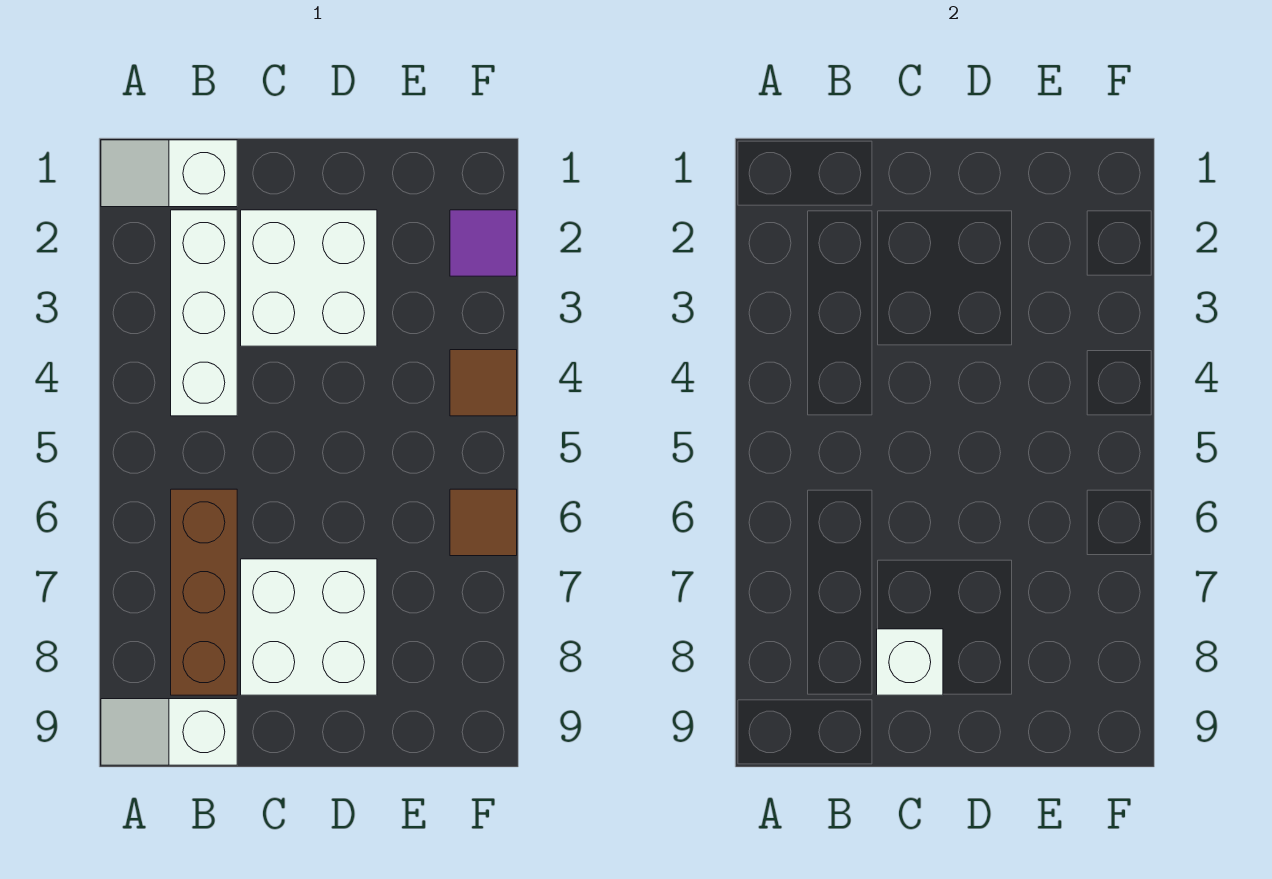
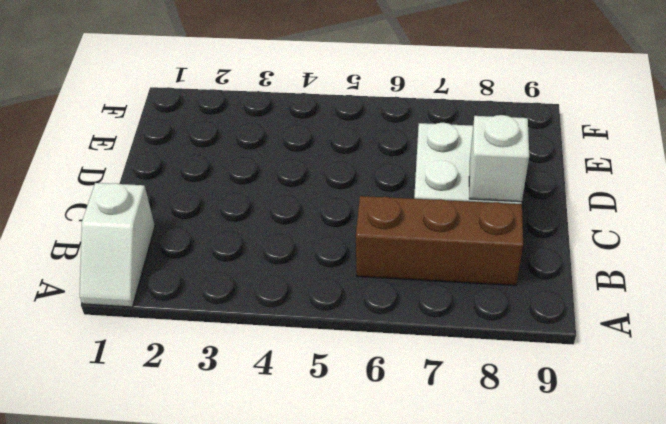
none -> white 1x2 slope [101,699,237,765]
none -> white 1x3 brick [171,210,237,416]

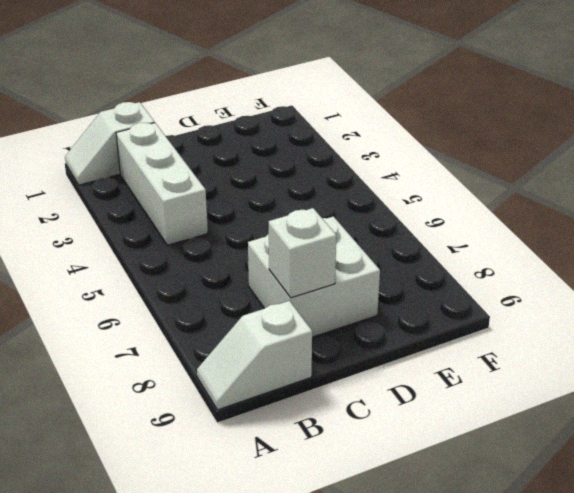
none -> brown 1x3 brick [171,489,237,695]
none -> white 2x2 brick [241,210,377,346]

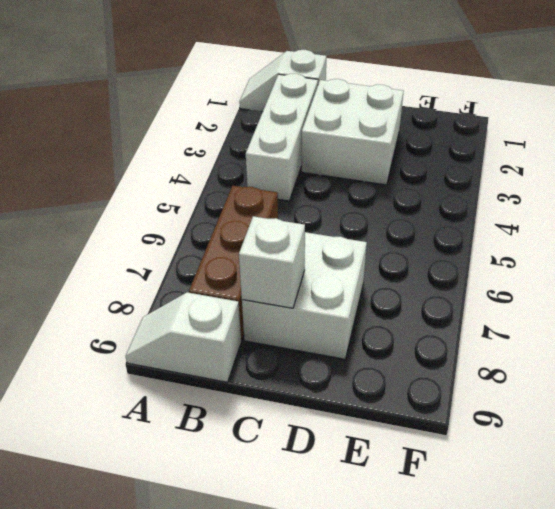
none -> purple 1x1 tile [450,210,517,276]
none -> brown 1x1 tile [450,350,517,416]

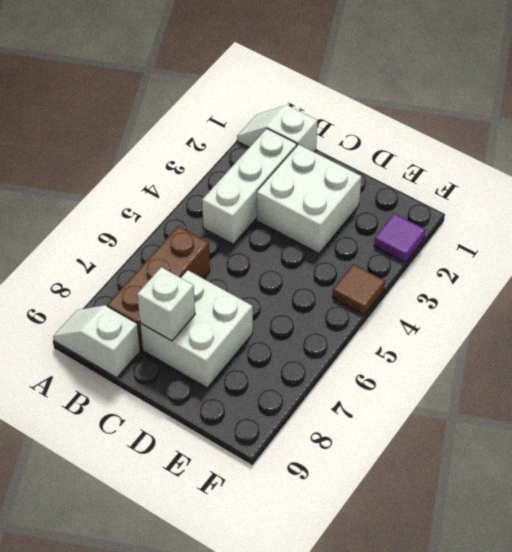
none -> brown 1x1 tile [450,489,517,556]

